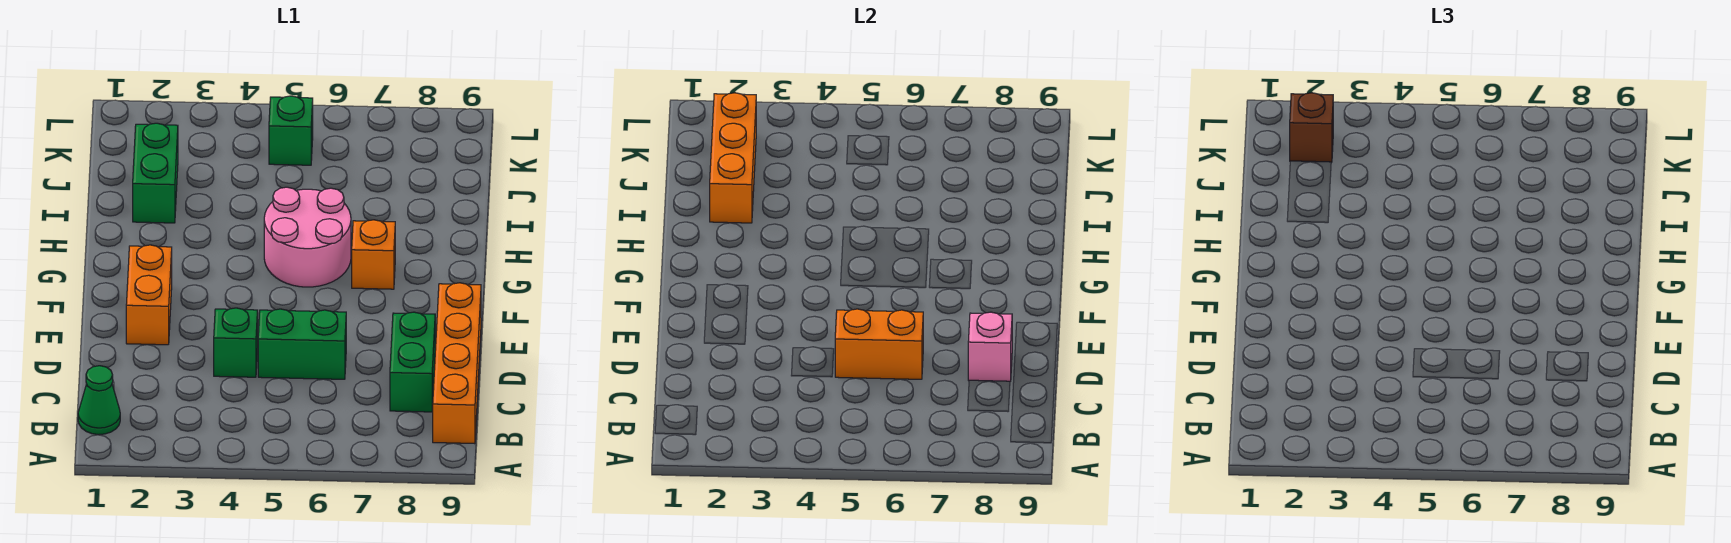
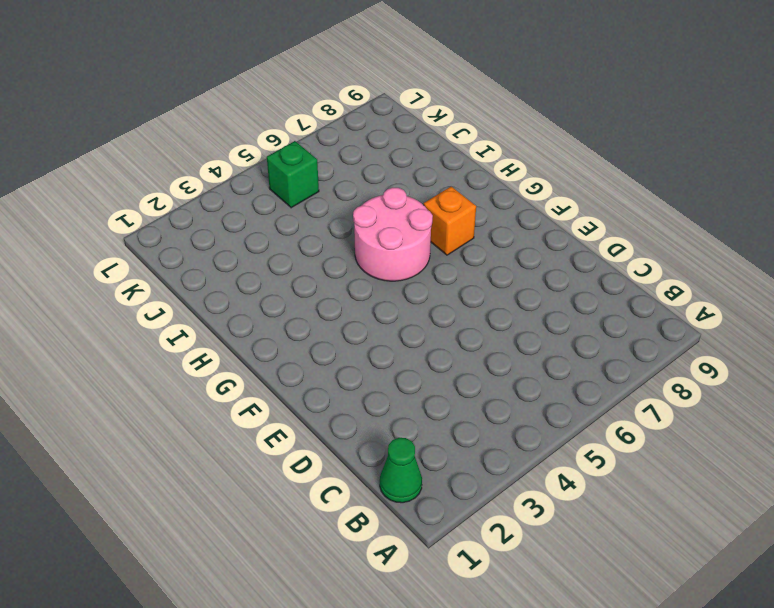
none -> orange 1x4 brick [433,283,481,444]
none -> green 1x2 brick [390,312,435,412]
none -> green 1x1 brick [214,308,258,377]

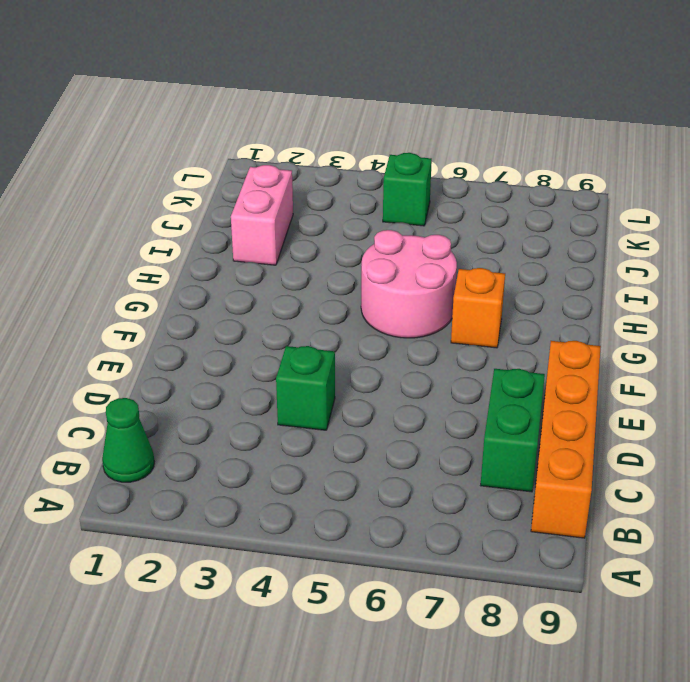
pink 1x2 brick [231,165,293,265] -> green 1x2 brick [133,123,178,223]
none -> green 1x2 brick [258,309,346,379]
none -> orange 1x2 brick [126,245,172,345]
none -> orange 1x2 brick [835,309,923,379]

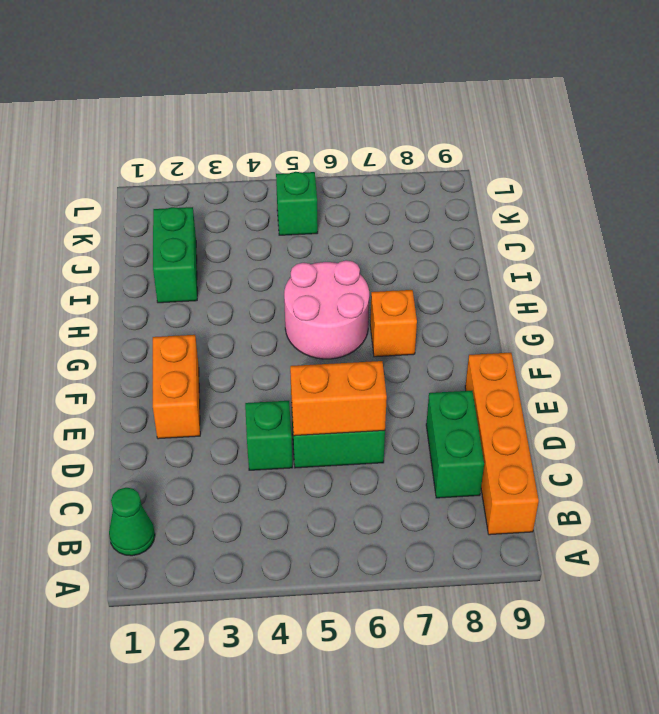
none -> pink 1x1 brick [968,312,1012,381]
none -> orange 1x3 brick [710,93,756,223]
none -> brown 1x1 brick [1290,93,1333,162]

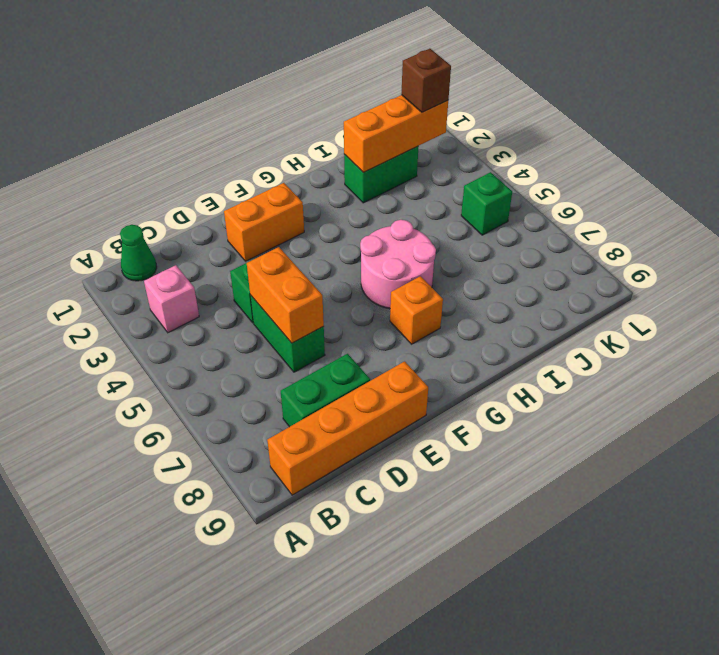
pink 1x1 brick [144,265,199,333] -> pink 1x1 brick moved to [968,312,1012,381]

